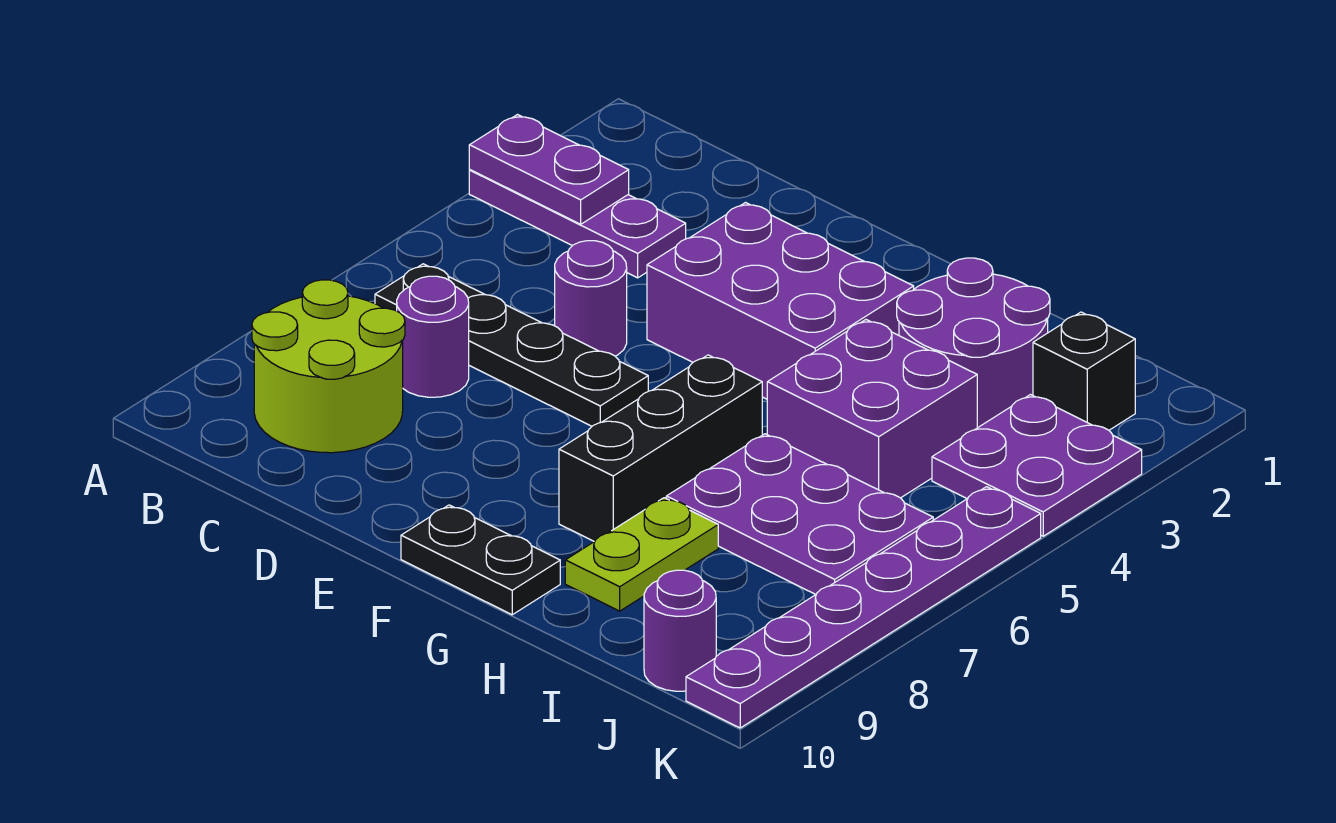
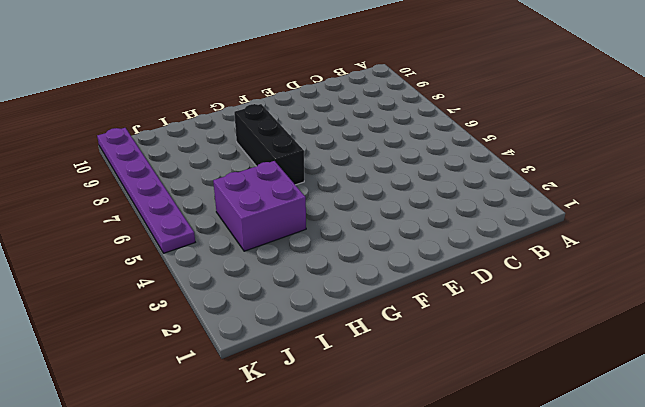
none -> purple 1x3 plate [469,170,686,278]
none -> black 1x4 plate [375,264,648,426]
none -> lime 2x2 round brick [252,280,405,453]

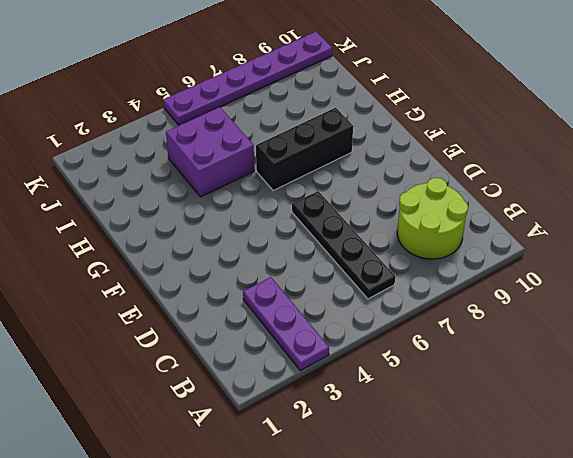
none -> purple 1x1 round brick [397,276,469,397]
none -> purple 1x1 round brick [555,241,627,356]
none -> purple 2x3 brick [647,203,914,399]

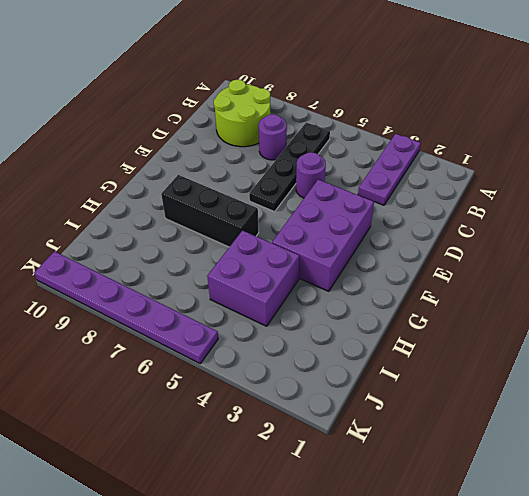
none -> black 1x2 plate [401,505,560,615]
none -> purple 2x2 round brick [897,258,1050,428]
none -> purple 2x3 plate [666,434,933,595]

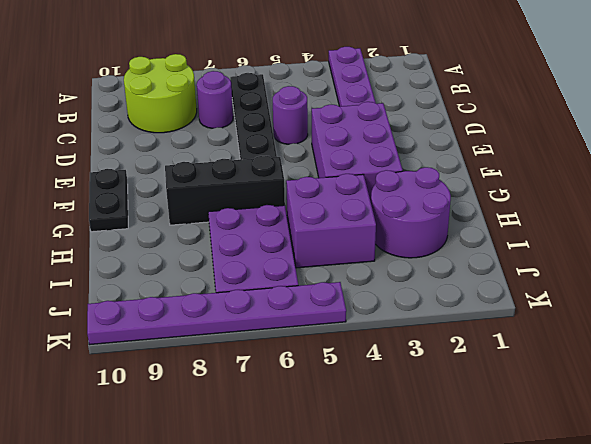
none -> lime 1x2 plate [565,498,718,611]
none -> black 1x1 brick [1033,312,1135,430]
none -> purple 2x2 plate [932,395,1142,536]

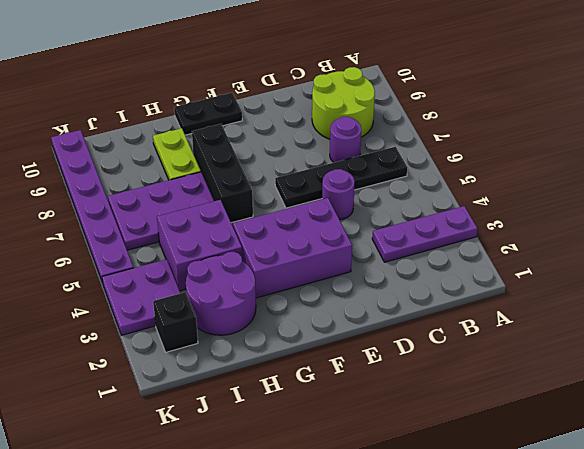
none -> purple 1x1 round brick [644,570,716,691]
none -> purple 1x2 plate [469,115,629,224]

